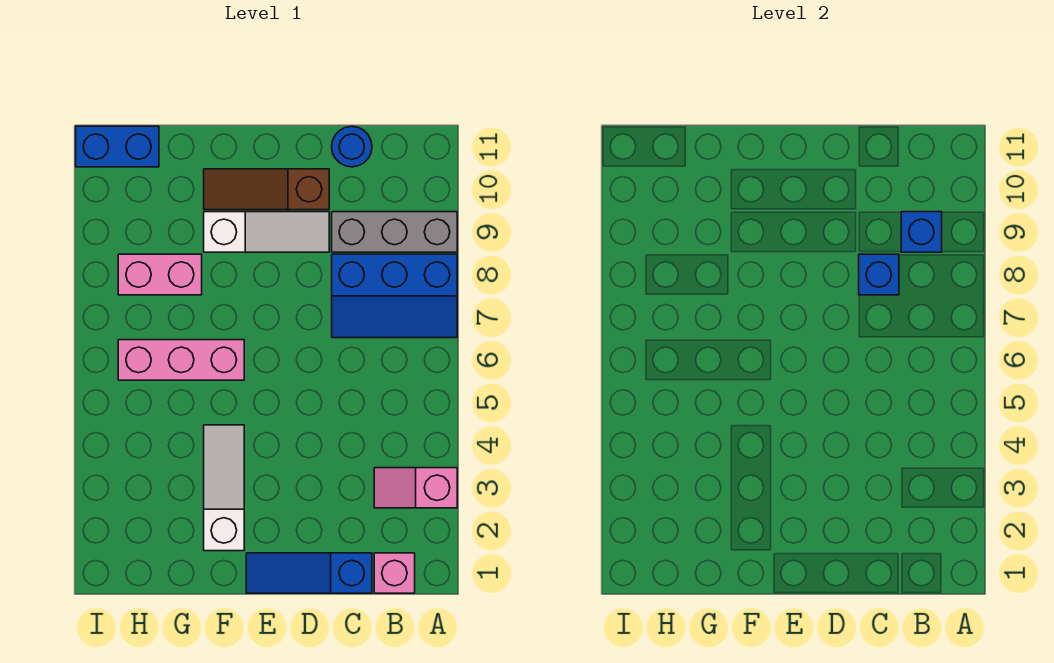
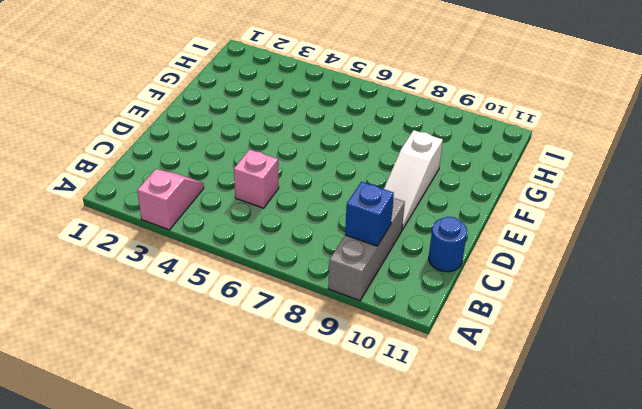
pink 1x1 brick [234,149,279,208] -> pink 1x1 brick moved to [374,553,415,593]
none -> blue 2x3 slope [332,254,457,338]
none -> blue 1x3 slope [246,553,372,593]
none -> brown 1x3 slope [204,169,329,210]

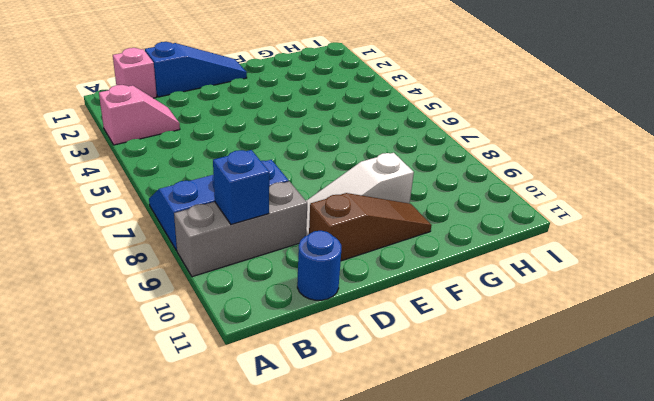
none -> white 1x3 slope [204,425,244,551]
none -> pink 1x3 brick [118,340,244,380]
none -> pink 1x2 brick [118,254,202,295]

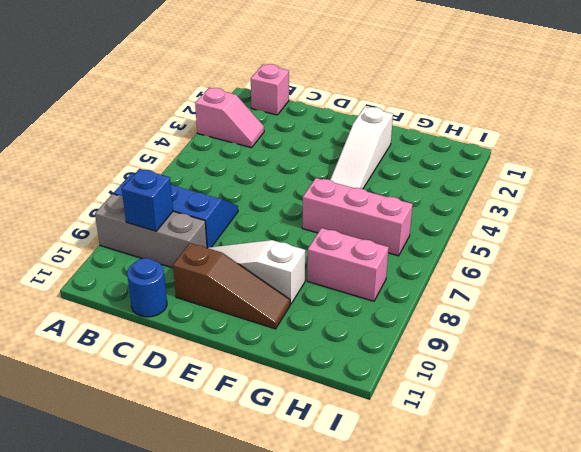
none -> blue 1x3 slope [246,553,372,593]
none -> blue 1x2 brick [76,126,159,167]
none -> blue 1x1 brick [859,254,899,295]

